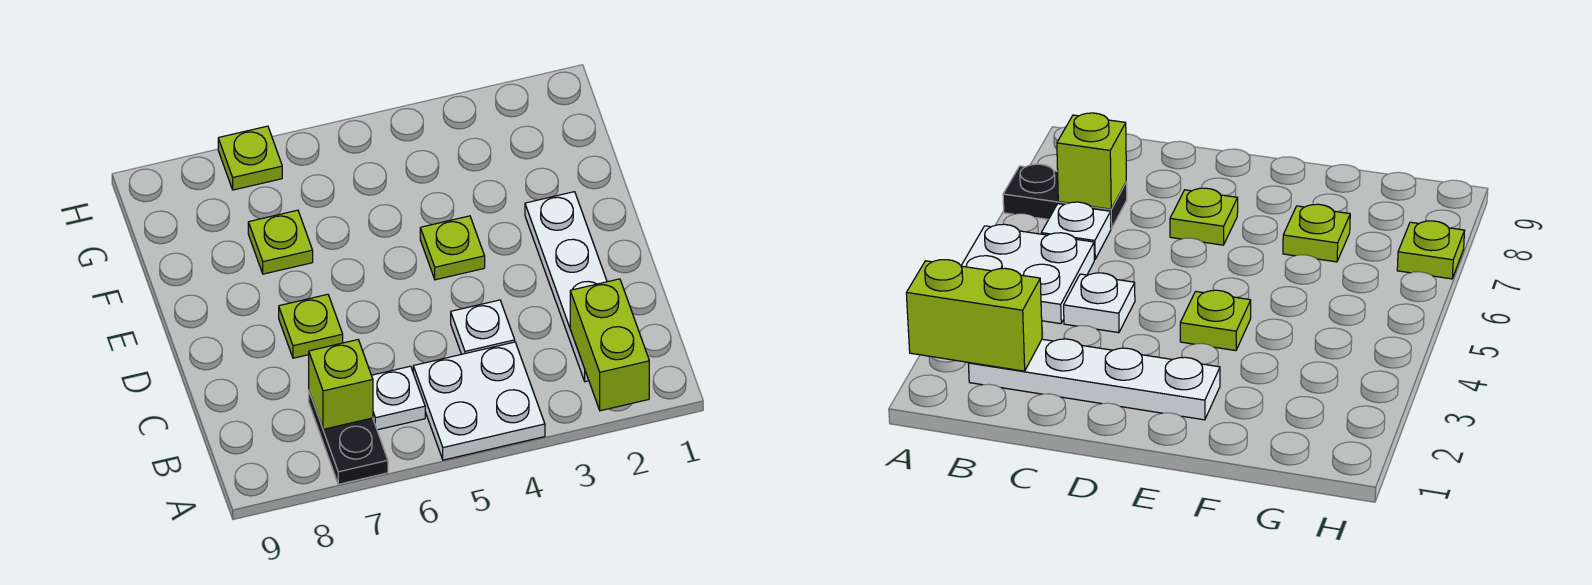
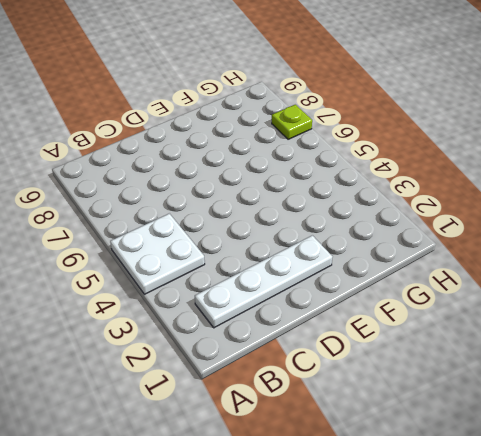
none -> black 1x2 plate [309,392,388,484]
none -> white 1x1 plate [372,366,425,430]

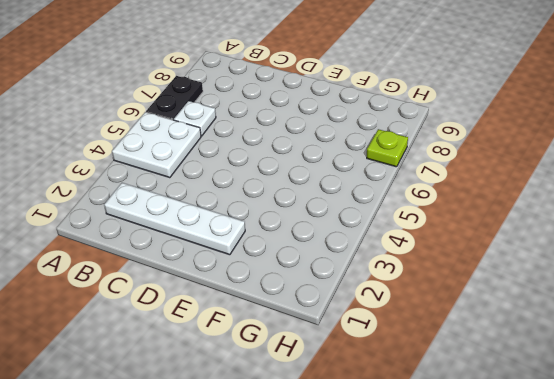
black 1x2 plate [146,76,203,120] -> black 1x2 plate turned to [309,392,388,484]
none -> white 1x1 plate [451,300,515,354]
none -> lime 1x1 plate [279,294,343,358]

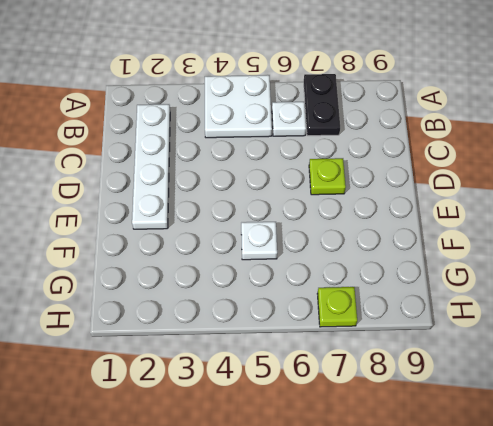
white 1x1 plate [241,222,277,260] -> white 1x1 plate moved to [451,300,515,354]
none -> lime 1x1 plate [420,216,485,280]
none -> lime 1x1 plate [248,210,313,274]

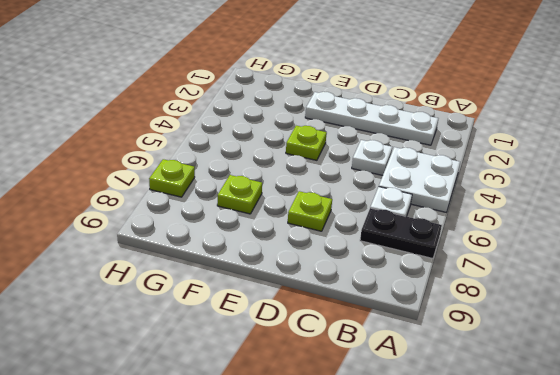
none -> lime 1x2 brick [570,279,649,411]
none -> lime 1x1 brick [309,340,373,429]

